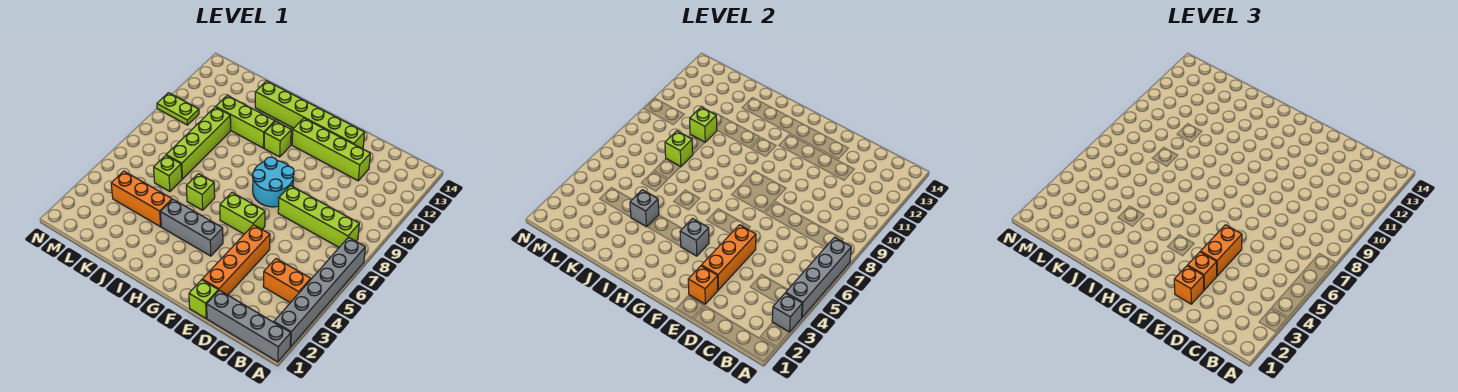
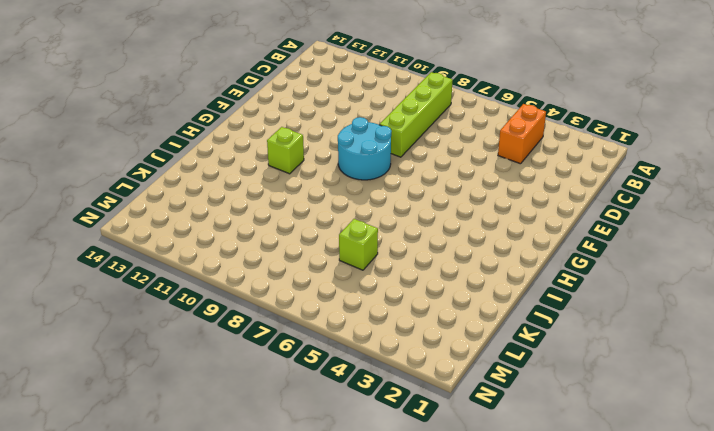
none -> grey 1x4 brick [207,290,291,362]
none -> grey 1x6 brick [274,237,365,347]
none -> lime 1x4 brick [292,118,370,181]

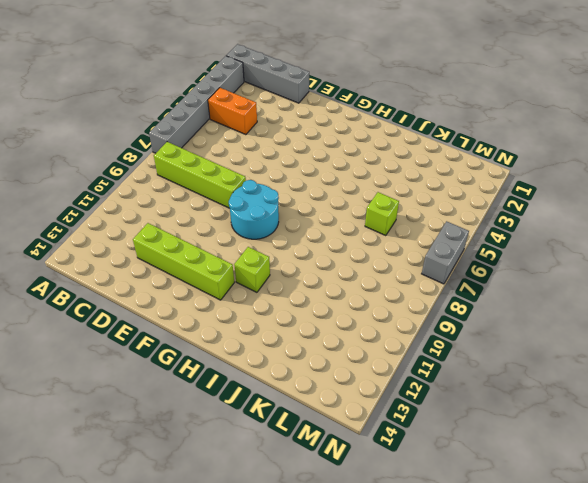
grey 1x2 brick [422,221,469,284] -> none
none -> lime 1x1 brick [189,280,218,318]
none -> orange 1x4 brick [202,225,270,295]
none -> lime 1x6 brick [255,81,365,149]

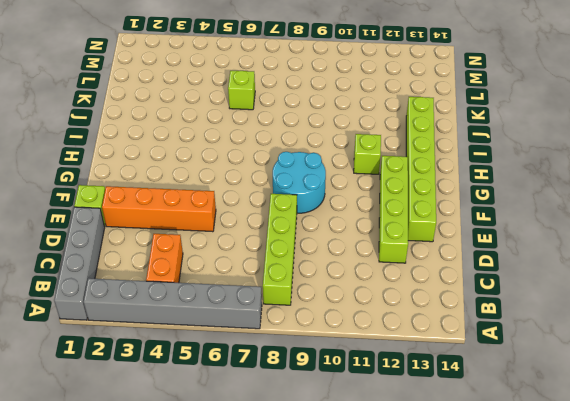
none -> lime 1x2 brick [220,193,265,234]
none -> grey 1x3 brick [160,199,223,256]
none -> lime 1x1 brick [186,174,215,210]

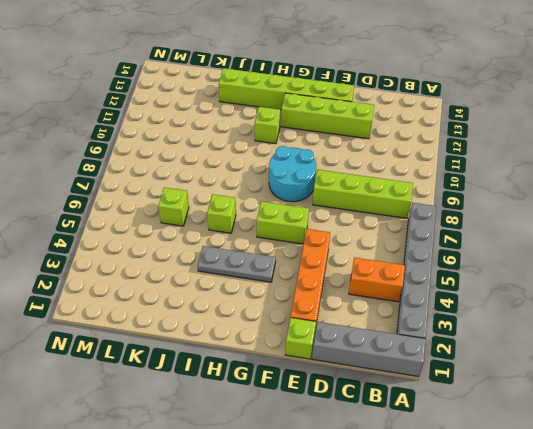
grey 1x3 plate [197,246,276,282] -> grey 1x3 brick [160,199,223,256]
none -> lime 1x3 brick [216,95,275,148]
none -> orange 1x3 brick [111,171,172,227]
none -> lime 1x4 brick [166,107,231,179]

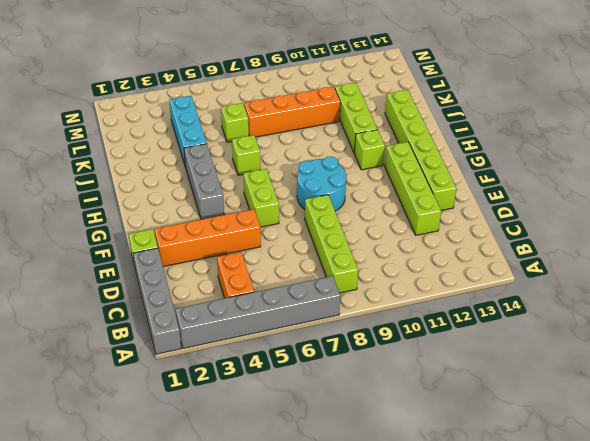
cyan 1x3 brick [169,96,207,164] -> orange 1x3 brick [111,171,172,227]
orange 1x4 brick [244,87,340,137] -> lime 1x4 brick [166,107,231,179]
none -> lime 1x2 plate [157,93,199,125]
none -> grey 1x1 brick [772,293,802,332]
none -> grey 1x4 brick [786,237,851,317]

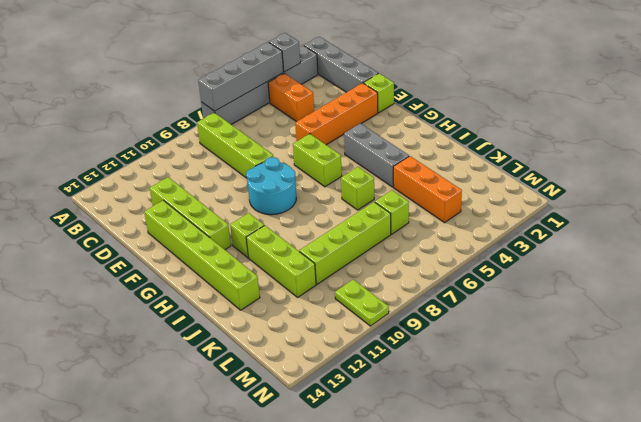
none -> orange 1x1 brick [688,266,718,304]
none -> orange 1x3 brick [702,225,756,290]
none -> grey 1x1 brick [680,219,709,256]

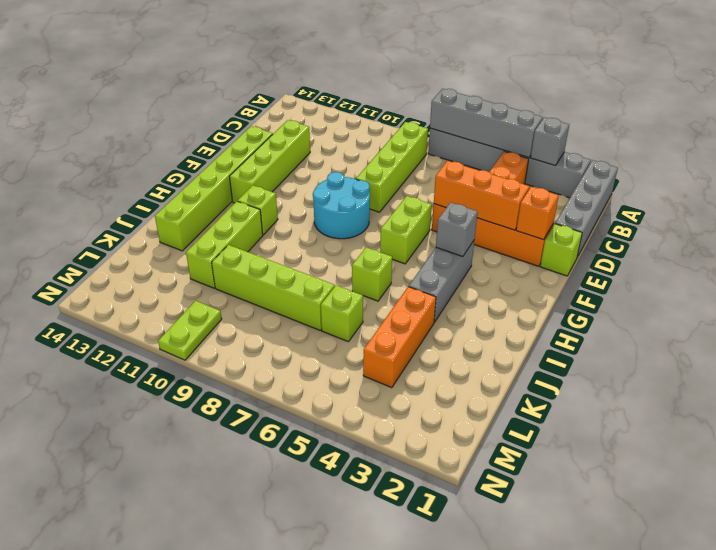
none -> grey 1x1 brick [630,190,659,227]
none -> lime 1x1 brick [665,131,693,167]
none -> lime 1x1 brick [690,107,717,142]

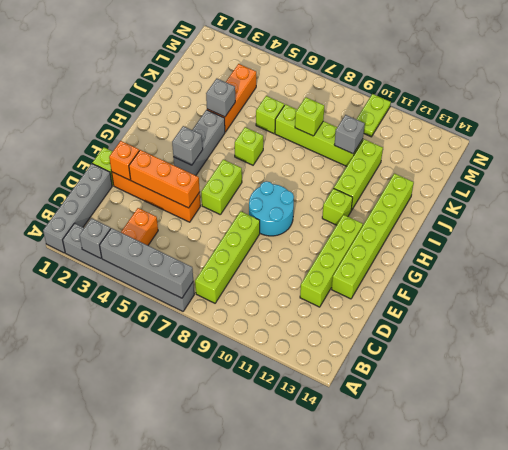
grey 1x1 brick [334,115,365,154] -> lime 1x1 brick [690,107,717,142]
none -> orange 1x1 brick [1174,266,1204,304]
none -> orange 1x1 brick [1188,252,1217,290]
none -> orange 1x2 brick [1201,225,1242,276]

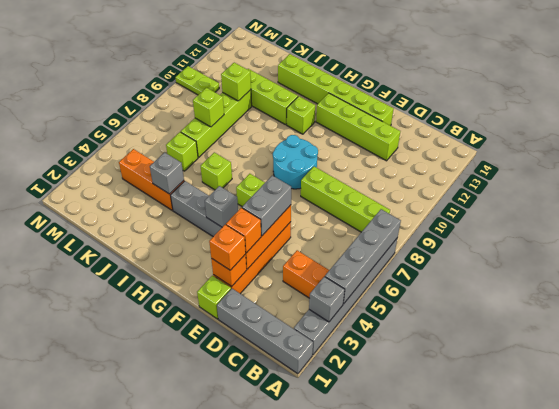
grey 1x2 brick [242,175,291,236] -> orange 1x2 brick [1201,225,1242,276]

